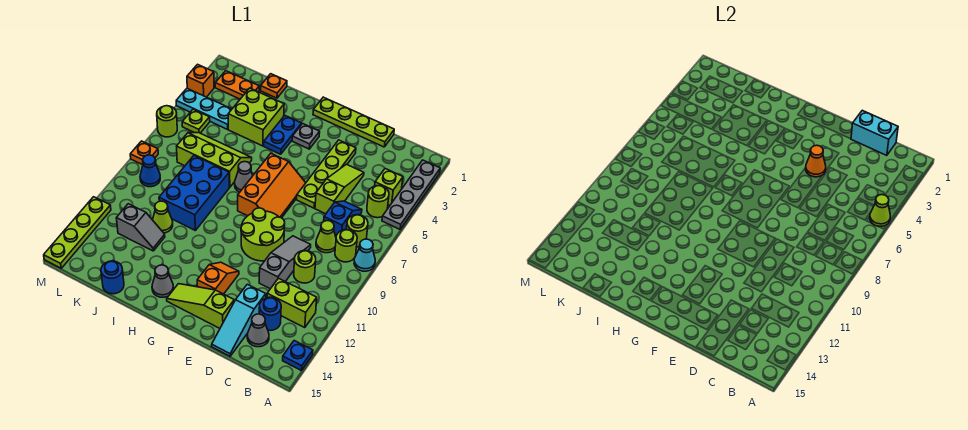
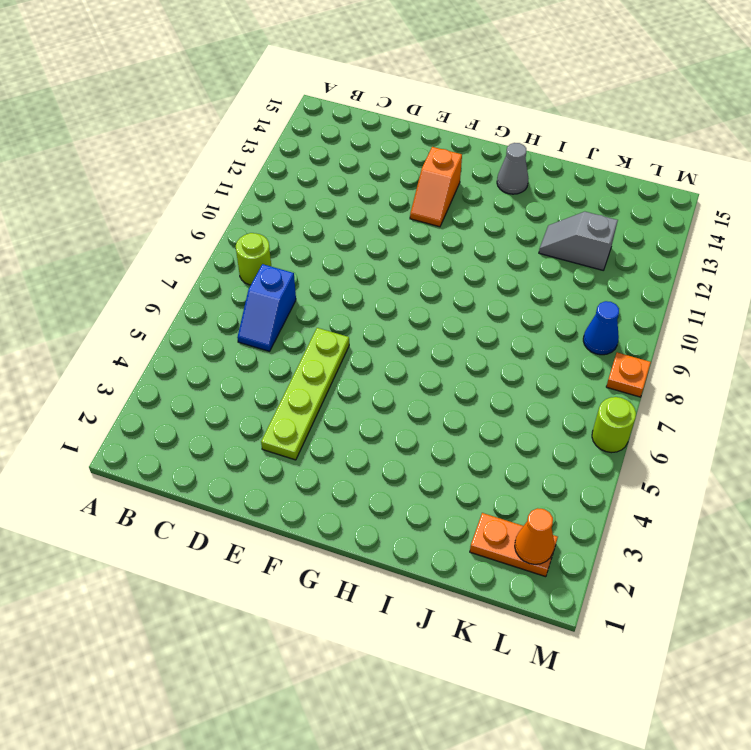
orange 1x1 cone [515,508,555,564] -> orange 1x1 cone moved to [806,145,826,177]
none -> grey 1x4 plate [382,160,440,229]
none -> cyan 1x1 cone [354,239,375,271]
none -> blue 1x1 plate [283,341,313,371]
none -> lime 1x1 brick [375,169,403,205]

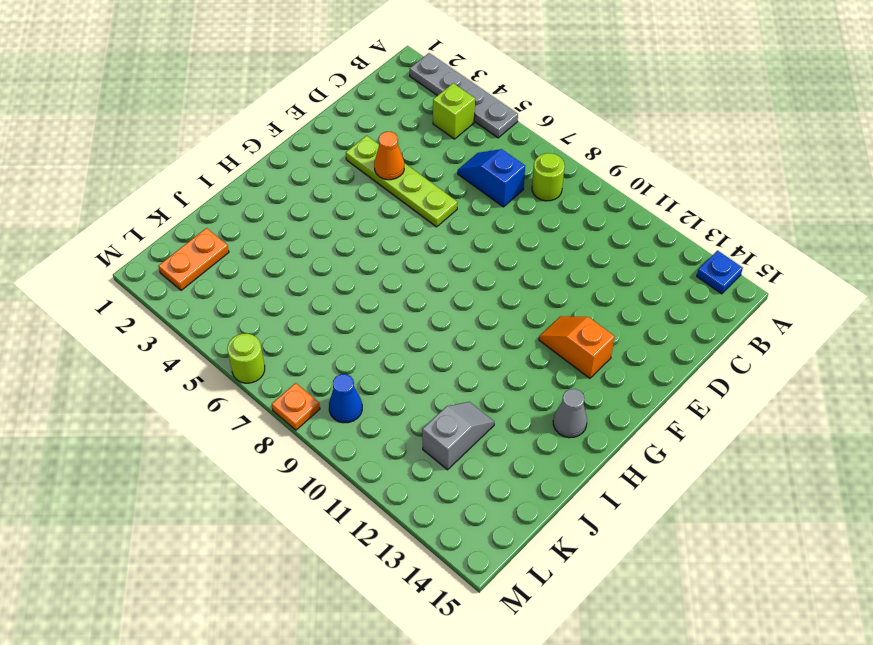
none -> cyan 1x1 cone [354,239,375,271]
none -> lime 1x1 round brick [367,186,389,218]
none -> lime 1x1 round brick [347,215,368,247]
none -> lime 1x2 brick [267,278,317,328]

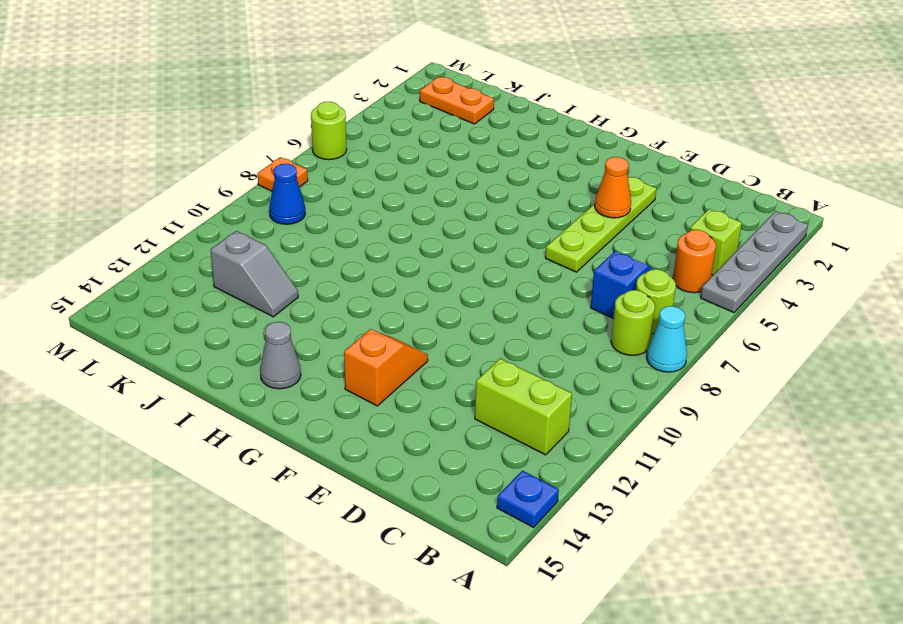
orange 1x1 round brick [673,230,716,293] -> lime 1x1 round brick [367,186,389,218]
none -> lime 1x1 cone [316,221,336,253]
none -> lime 1x1 round brick [294,251,316,283]
none -> blue 1x1 round brick [259,297,281,331]
none -> grey 1x1 cone [247,314,269,347]

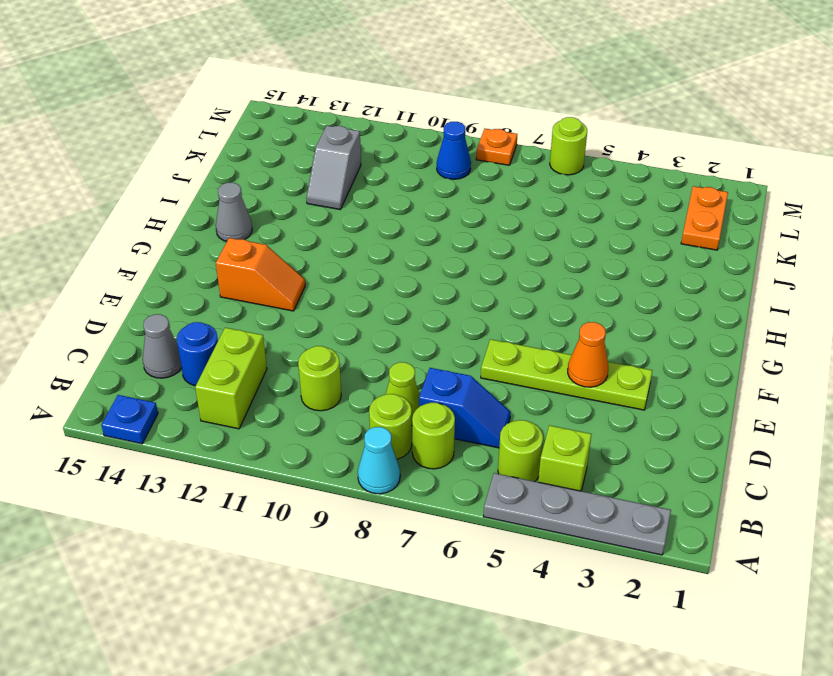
none -> lime 1x4 plate [313,97,394,147]
none -> lime 1x3 slope [315,164,364,214]
none -> grey 1x3 slope [259,236,311,289]
none -> cyan 1x3 slope [212,284,266,356]

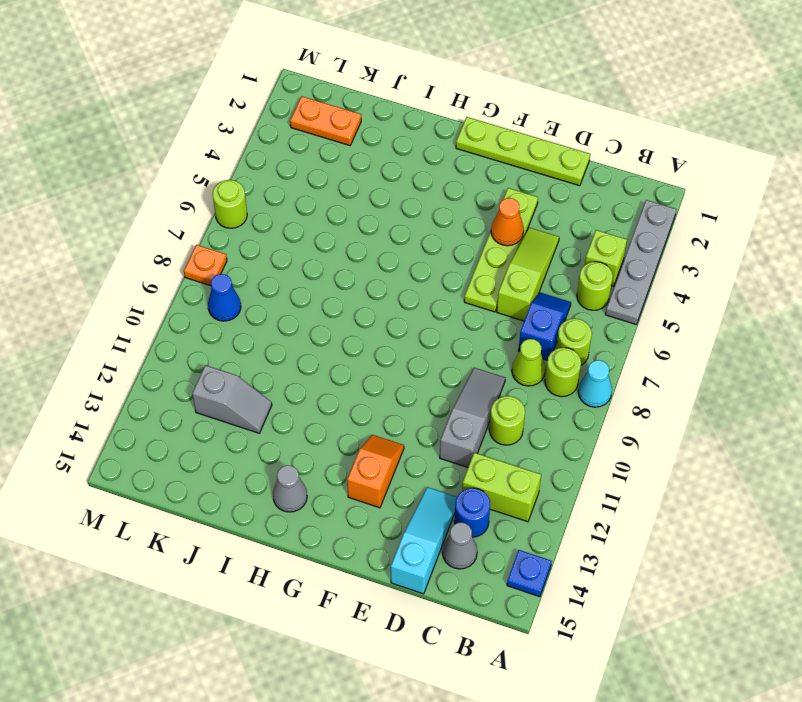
cyan 1x3 slope [391,487,457,594] -> cyan 1x3 slope turned to [212,284,266,356]
none -> lime 2x2 round brick [241,208,285,261]
none -> lime 1x3 slope [167,284,234,328]
none -> orange 2x3 slope [238,154,306,218]
none -> grey 1x1 plate [292,124,320,149]

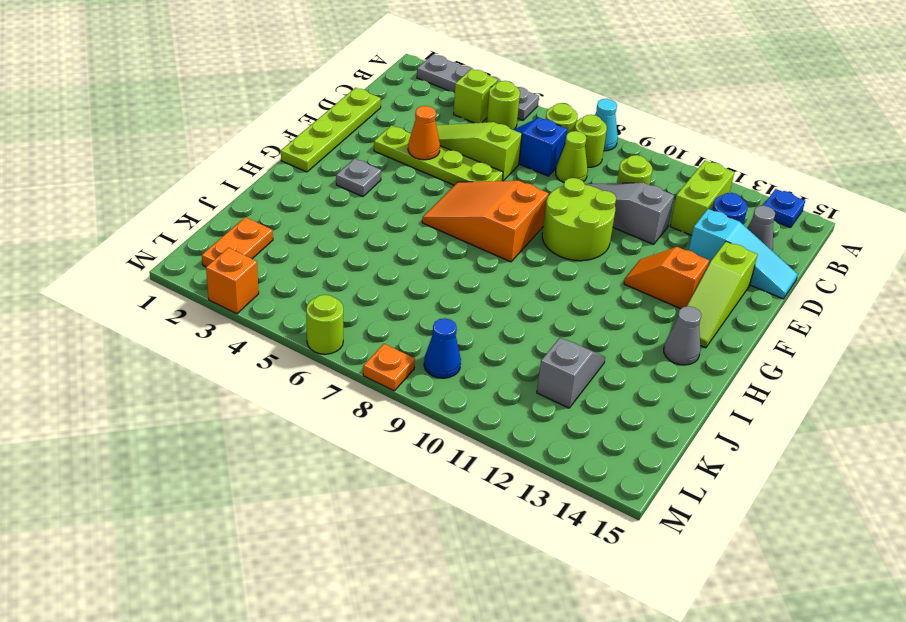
orange 2x3 slope [422,181,549,262] -> orange 2x3 slope turned to [238,154,306,218]
none -> blue 1x2 plate [264,116,302,154]
none -> grey 1x1 cone [235,162,253,192]
none -> lime 2x2 brick [228,88,284,146]
none -> lime 2x3 slope [177,133,252,187]

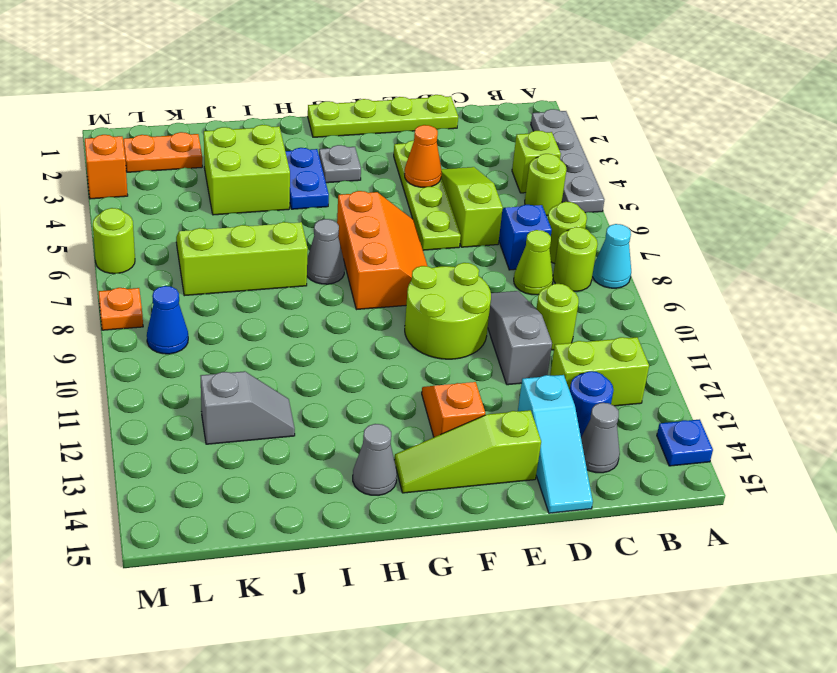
none -> blue 2x3 brick [159,156,229,230]
none -> orange 1x1 plate [261,74,287,98]
none -> lime 1x1 cone [153,201,173,233]
none -> blue 1x1 round brick [101,261,124,294]

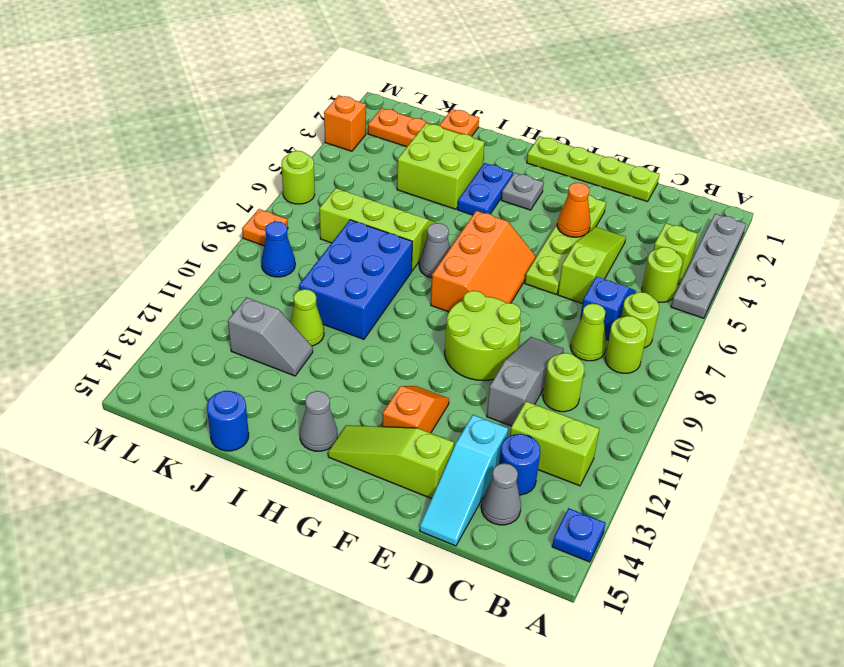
none -> cyan 1x1 cone [354,239,375,271]
none -> cyan 1x3 plate [176,88,232,129]
none -> lime 1x1 plate [182,109,210,133]
none -> lime 1x4 plate [44,197,111,268]

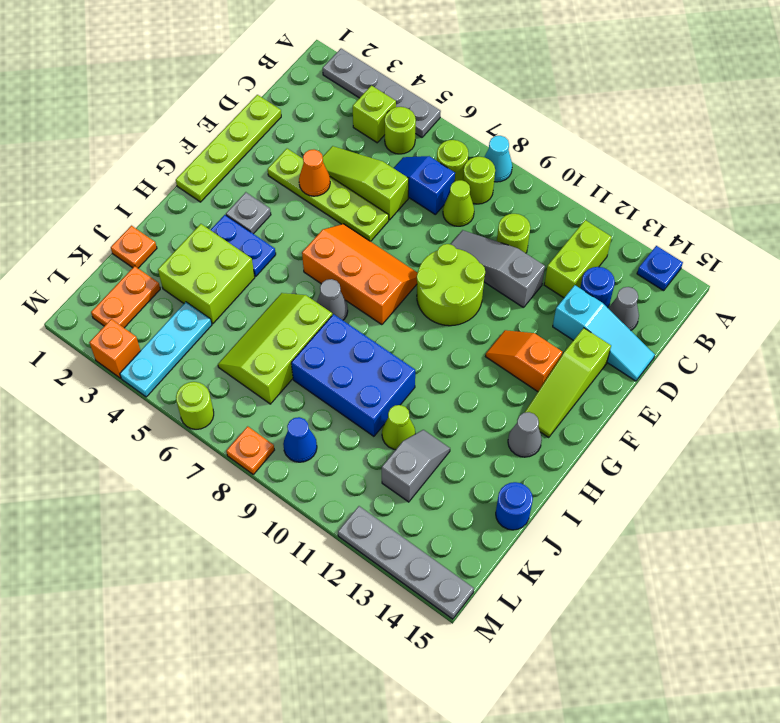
grey 1x4 plate [338,506,474,619] -> lime 1x4 plate [44,197,111,268]
none -> lime 1x1 plate [182,109,210,133]
none -> lime 1x1 cone [870,195,890,227]
none -> cyan 1x2 brick [851,110,898,156]

